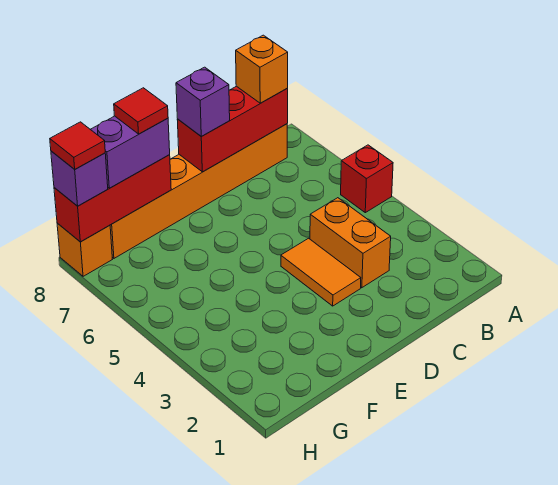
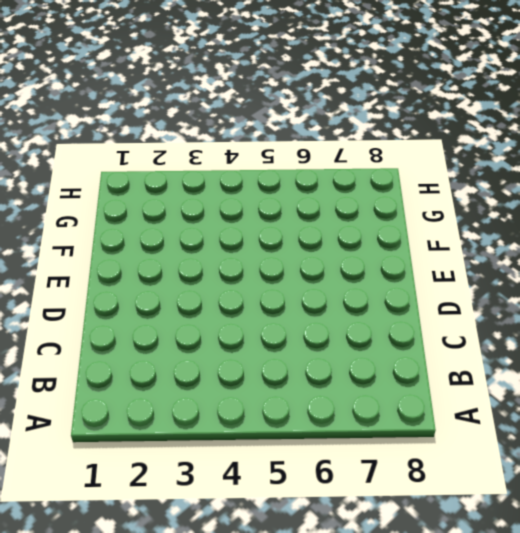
none -> red 1x1 brick [341,145,393,213]
none -> orange 1x6 brick [110,124,287,258]
none -> orange 1x2 brick [310,198,391,288]

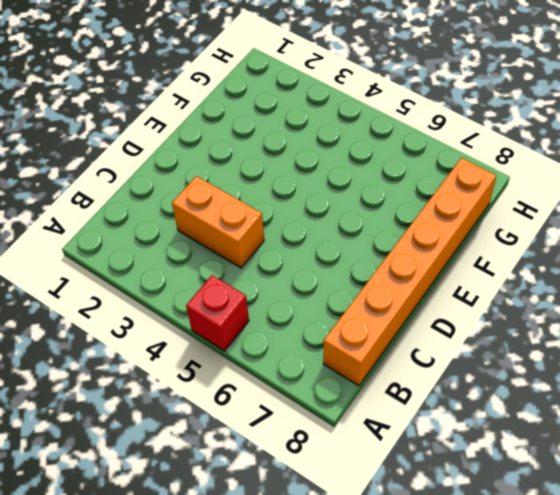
none -> orange 1x2 tile [281,238,361,306]
none -> orange 1x1 brick [57,223,112,276]
none -> red 1x3 brick [177,86,288,172]

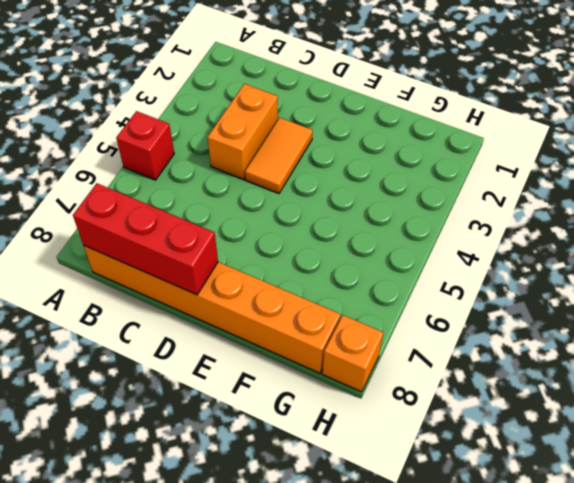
none -> red 1x3 brick [54,155,171,242]
none -> orange 1x1 brick [236,35,288,103]
none -> purple 1x1 brick [176,67,230,136]

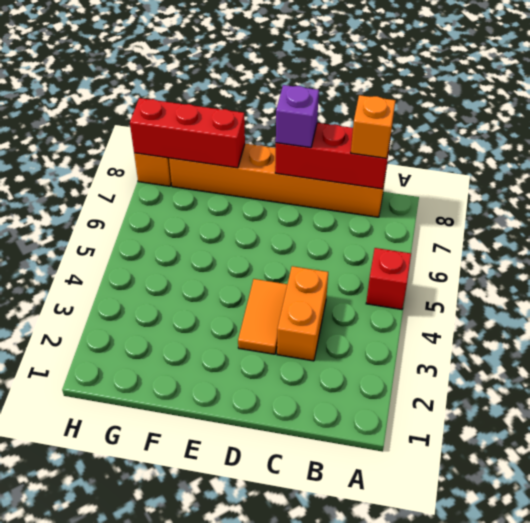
none -> purple 1x2 brick [90,116,170,188]
none -> purple 1x1 brick [51,151,108,206]
none -> red 1x1 tile [114,88,168,134]

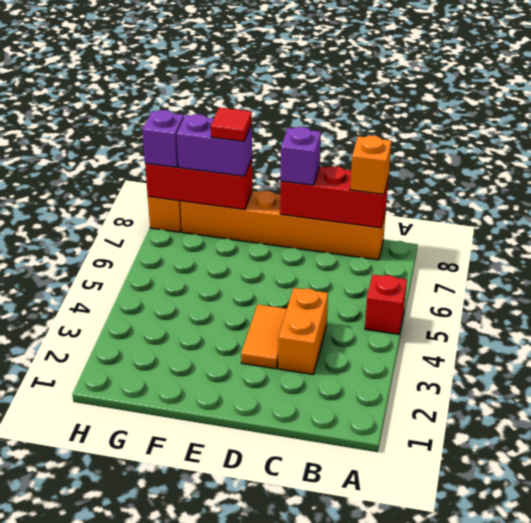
none -> red 1x1 tile [50,122,105,169]

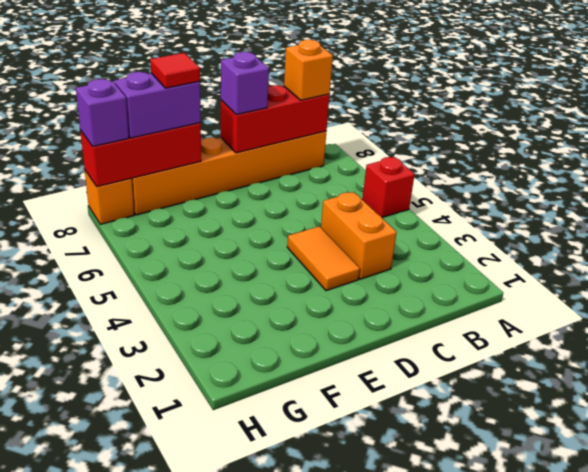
none -> red 1x1 tile [50,122,105,169]

